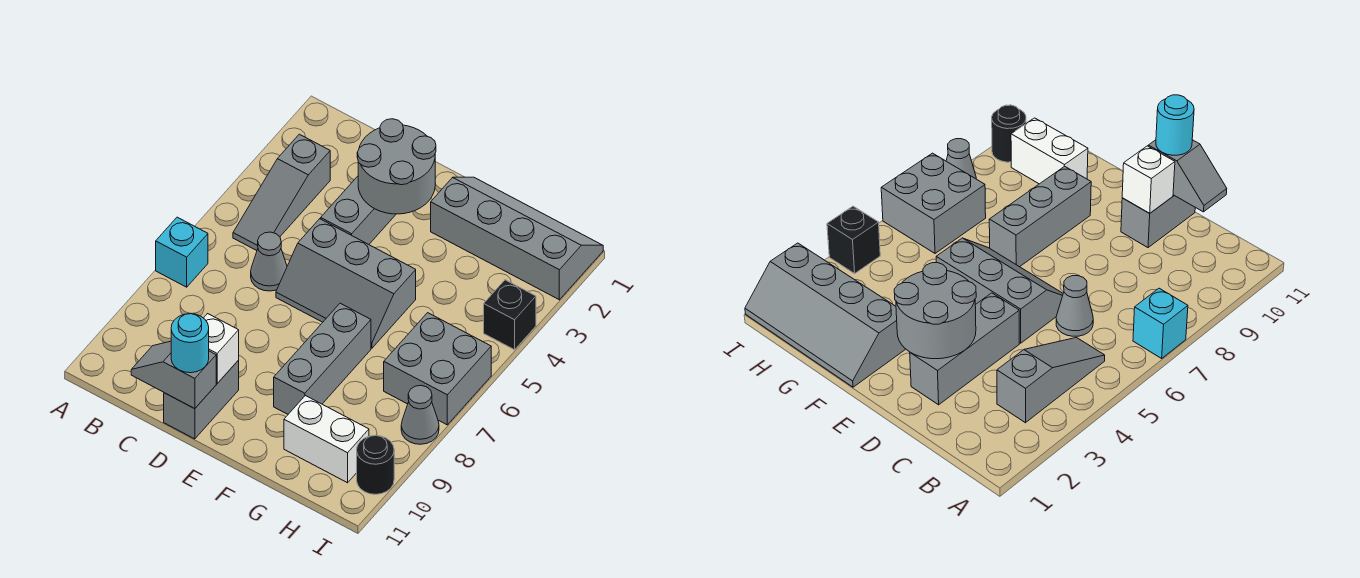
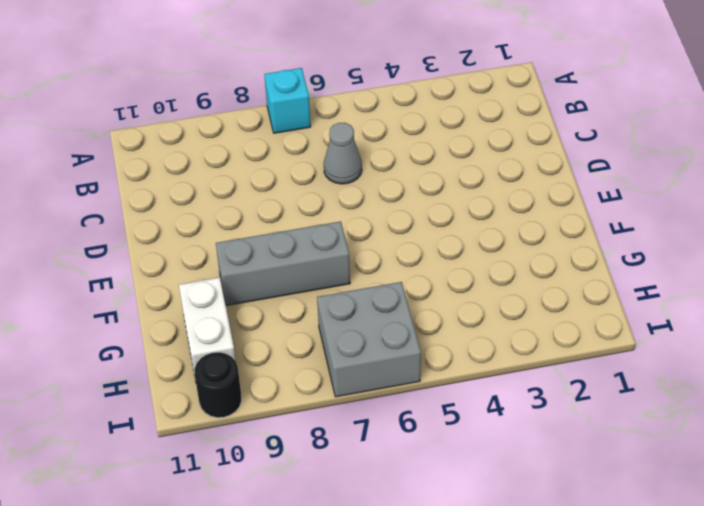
none -> grey 1x3 slope [233,134,330,251]
none -> grey 1x3 brick [321,176,396,244]
none -> grey 2x3 slope [276,219,416,348]

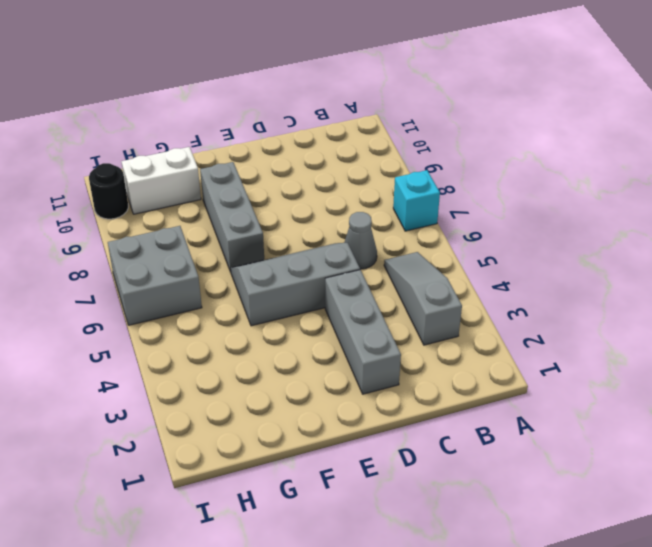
none -> grey 1x2 brick [164,360,239,439]
none -> grey 2x4 slope [431,177,603,300]
none -> black 1x1 brick [484,280,536,350]

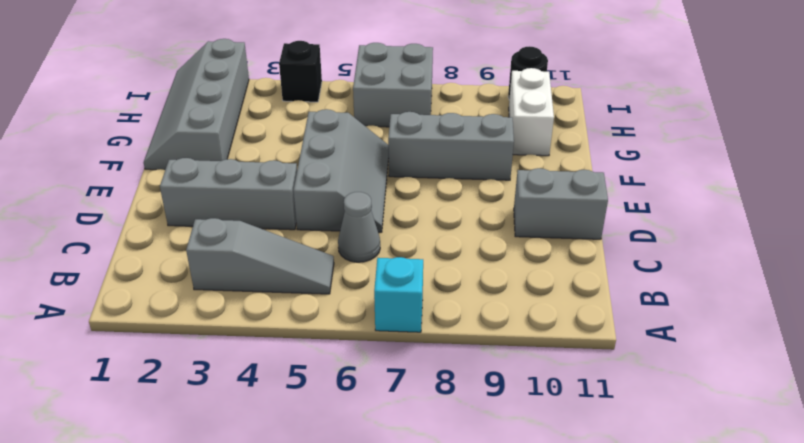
none -> grey 1x1 cone [401,386,439,444]
none -> grey 1x2 slope [131,341,216,409]
none -> grey 2x2 round brick [357,119,436,214]

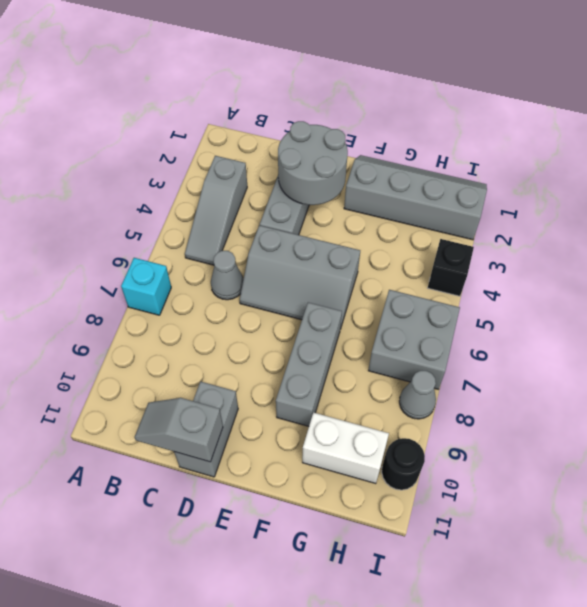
none -> white 1x1 brick [204,314,239,383]
none -> cyan 1x1 round brick [171,314,209,373]

